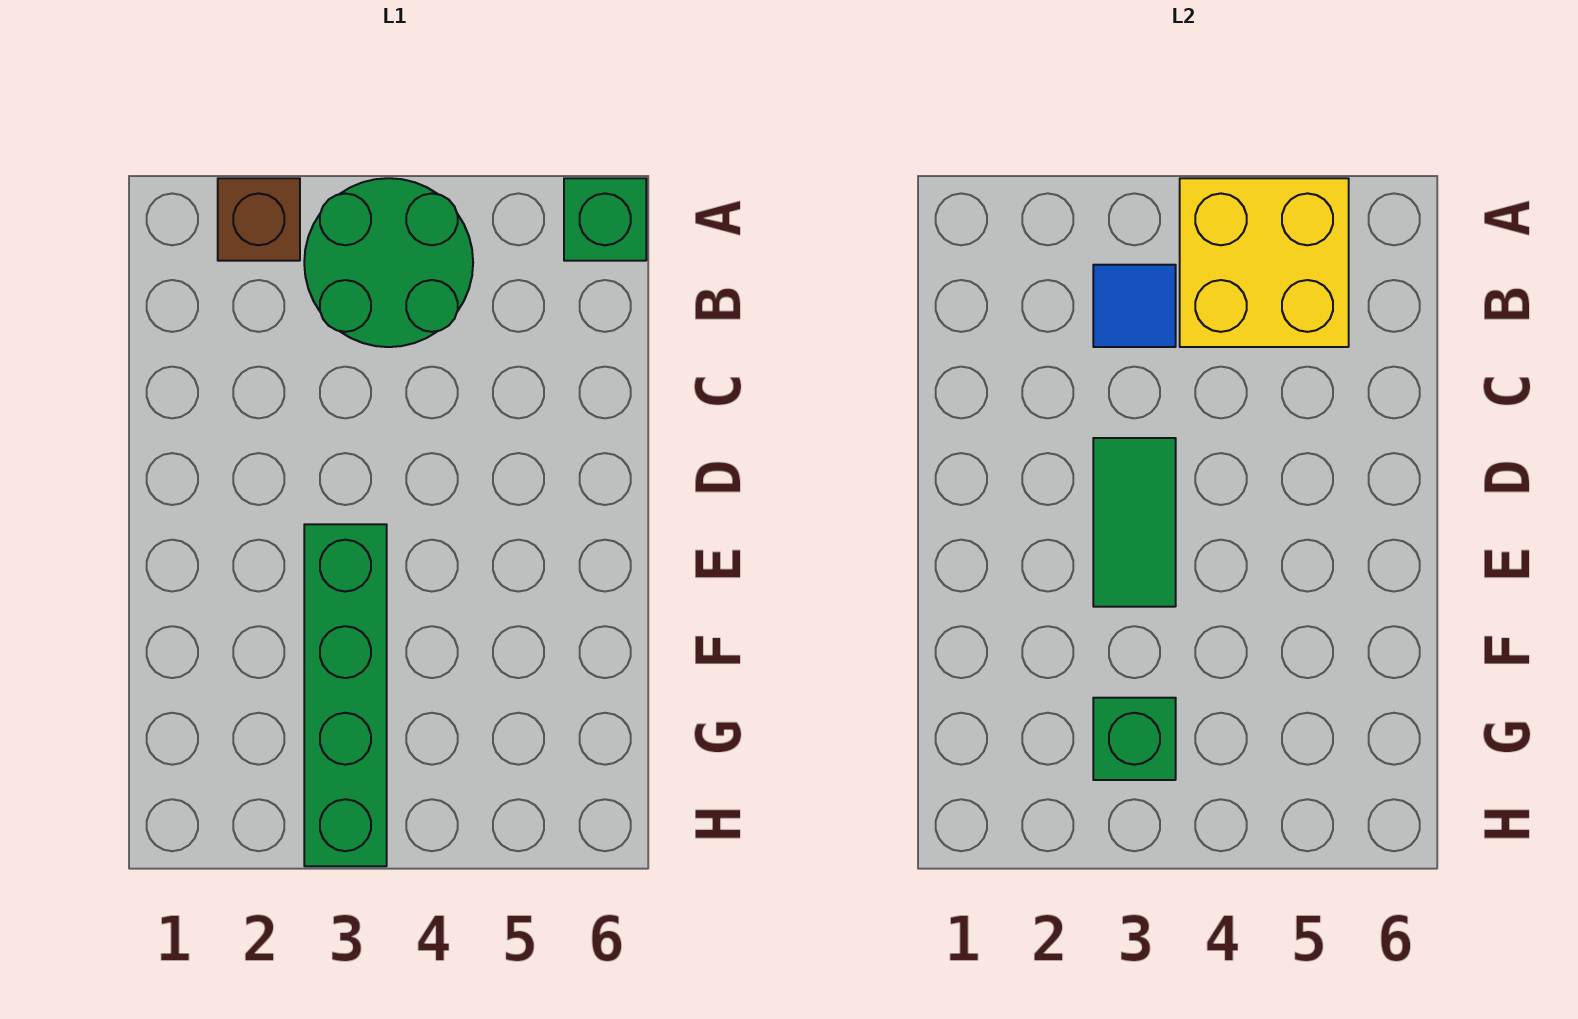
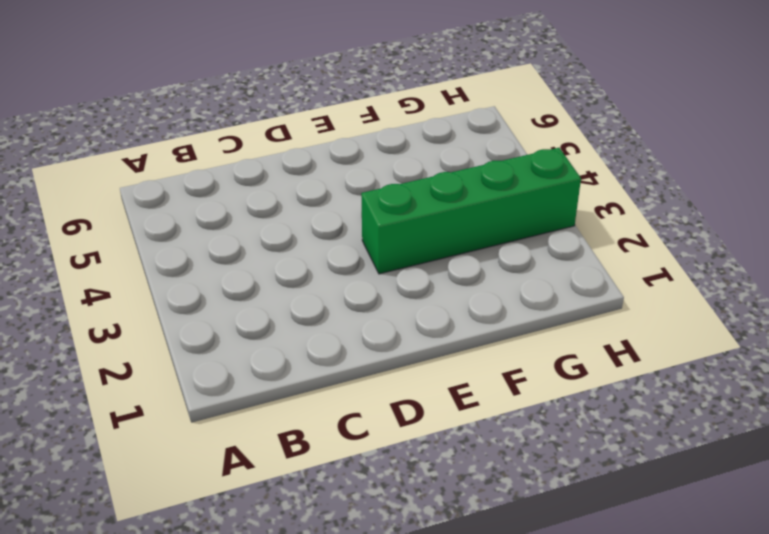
none -> brown 1x1 brick [218,178,300,261]
none -> green 2x2 round brick [304,178,473,347]

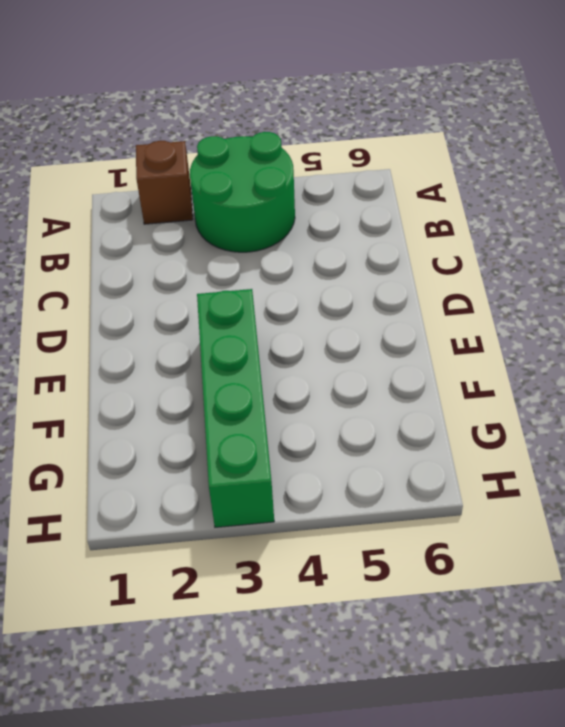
none -> green 1x1 brick [564,178,646,261]
none -> yellow 2x2 brick [1180,178,1349,347]

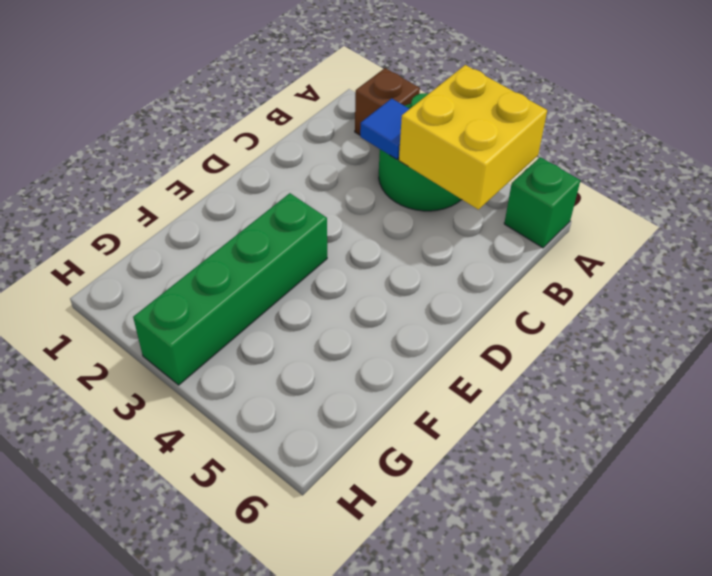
none -> green 1x2 tile [1093,438,1176,607]
none -> green 1x1 brick [1093,698,1176,780]

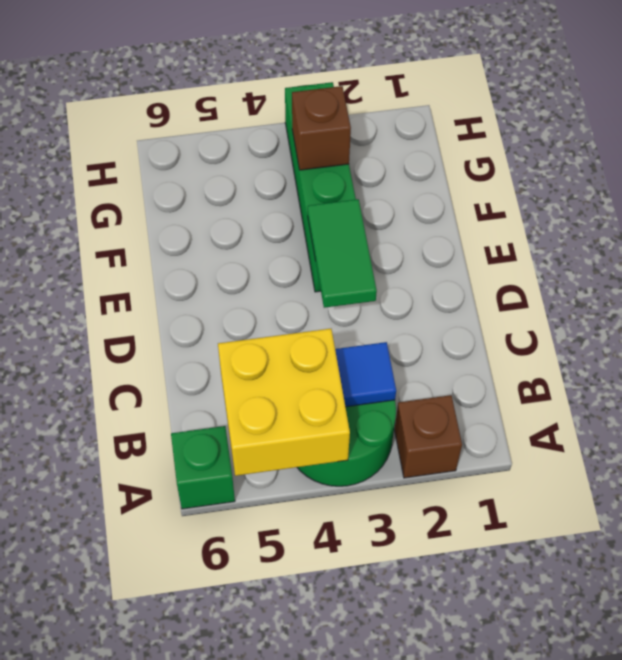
brown 1x1 brick [292,86,351,170] -> green 1x1 brick [1093,698,1176,780]

